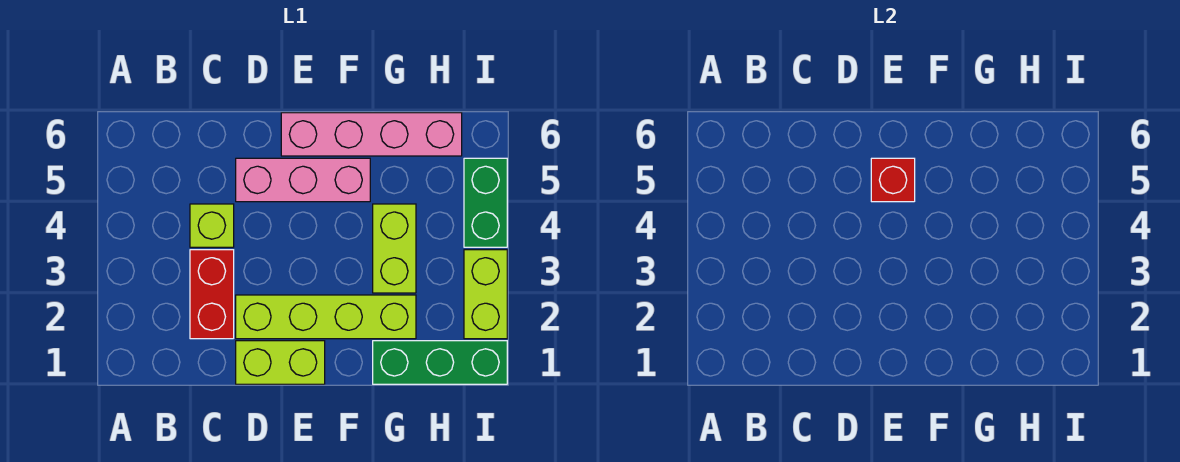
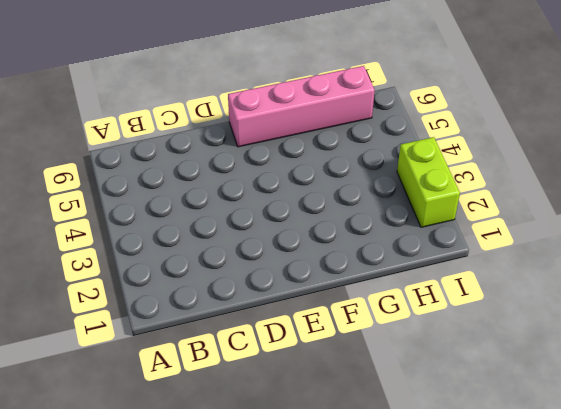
none -> red 1x2 brick [190,250,234,339]
none -> lime 1x1 brick [190,204,234,247]

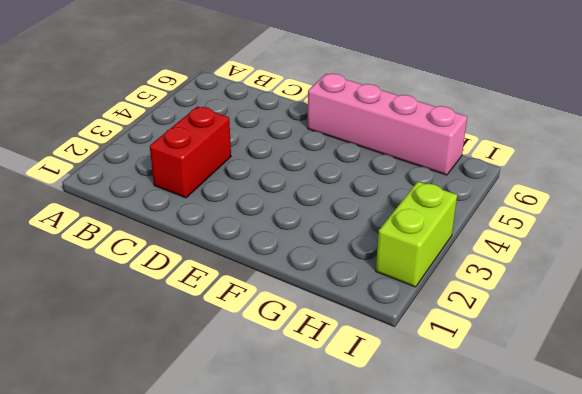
none -> lime 1x1 brick [190,204,234,247]
none -> lime 1x2 brick [236,341,325,384]

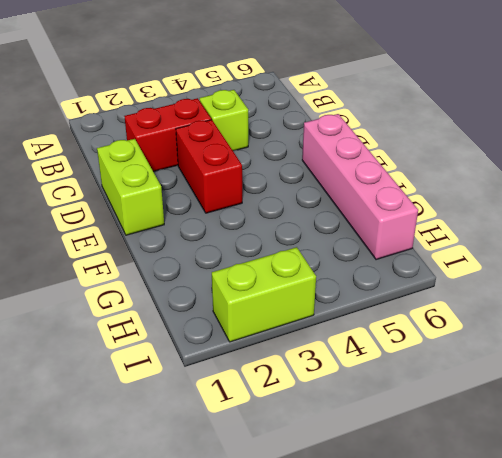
red 1x2 brick [176,120,242,213] -> none
none -> lime 1x4 brick [236,295,416,339]
none -> pink 1x3 brick [236,158,370,202]

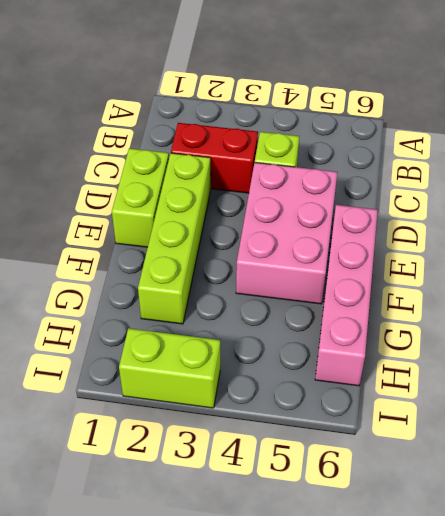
pink 2x3 brick [236,163,337,304] -> pink 1x3 brick [236,158,370,202]
none -> green 1x3 brick [373,341,507,384]
none -> lime 1x2 brick [373,204,416,293]

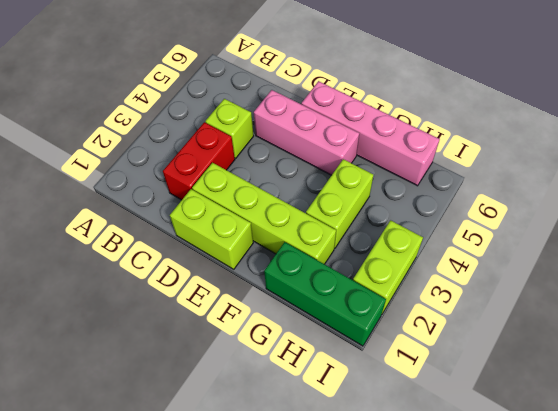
none -> green 1x2 brick [464,158,507,247]
none -> red 1x1 brick [871,158,915,202]

